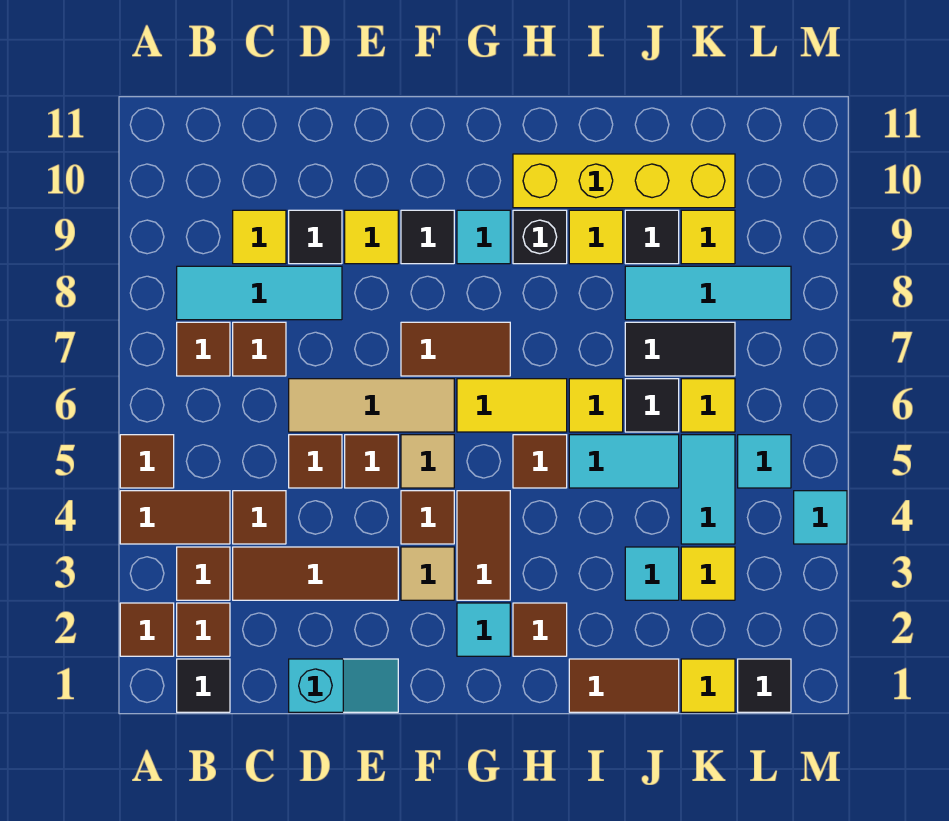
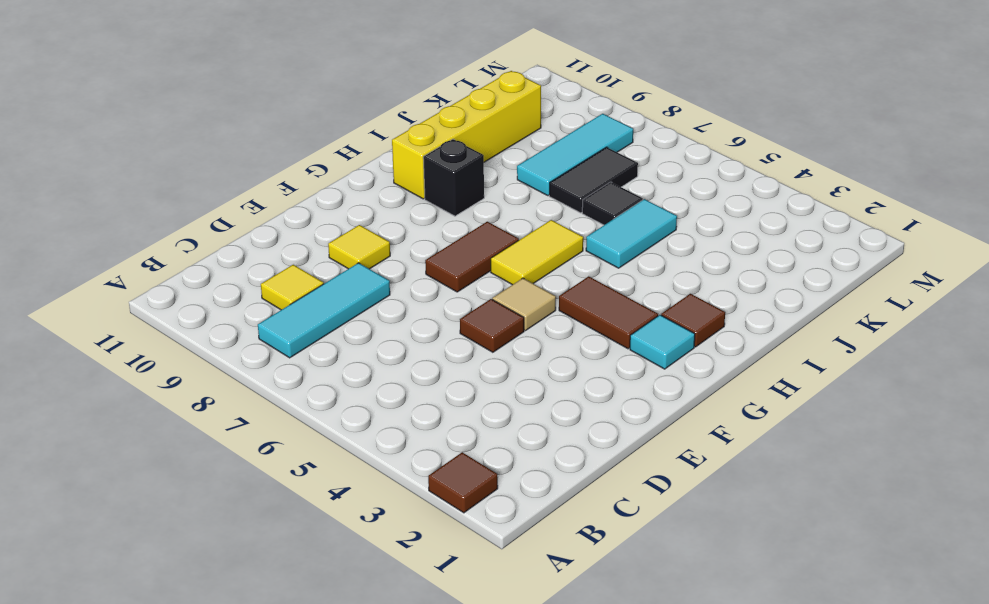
none -> brown 1x2 tile [120,491,230,544]
none -> brown 1x1 tile [120,435,174,488]
none -> black 1x1 tile [177,659,230,712]
none -> brown 1x1 tile [177,603,230,656]

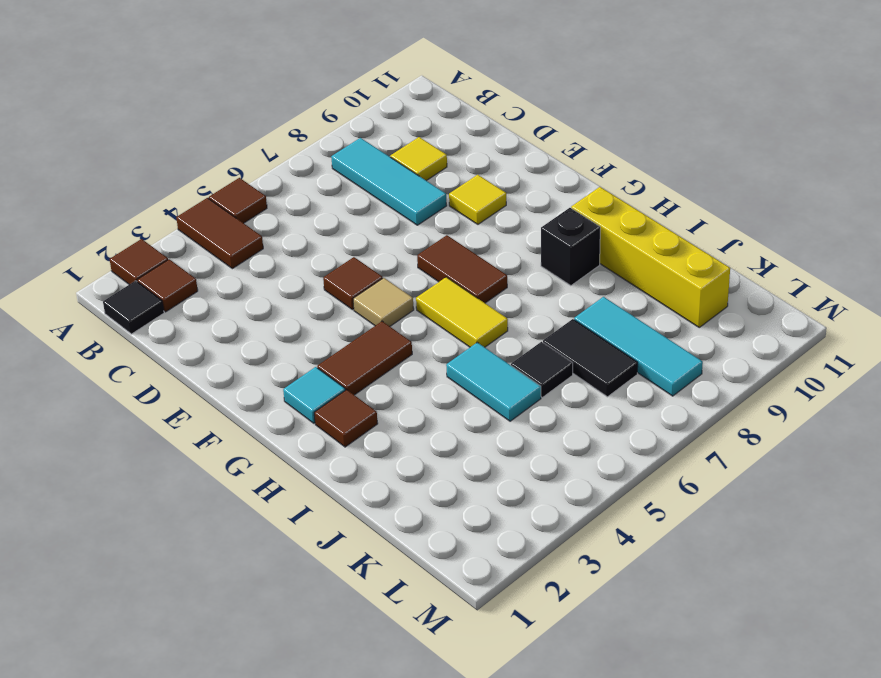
none -> brown 1x1 tile [177,547,230,600]
none -> brown 1x1 tile [177,322,230,376]
none -> brown 1x3 tile [233,547,398,600]
none -> brown 1x1 tile [233,491,286,544]

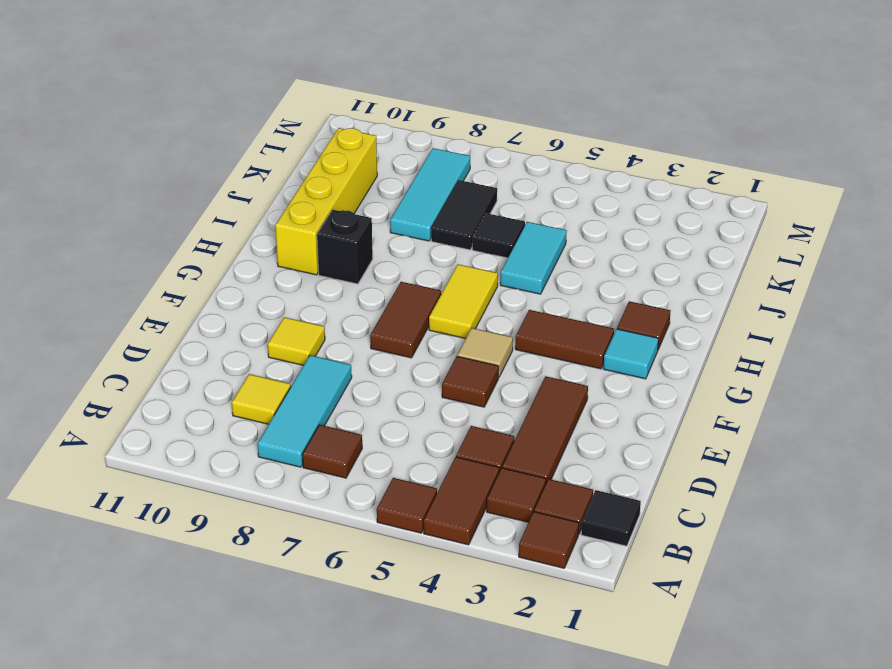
none -> brown 1x1 tile [233,322,286,376]
none -> cyan 1x2 slope [289,659,398,712]
none -> brown 1x1 tile [289,435,342,488]
none -> tan 1x3 tile [289,379,454,432]

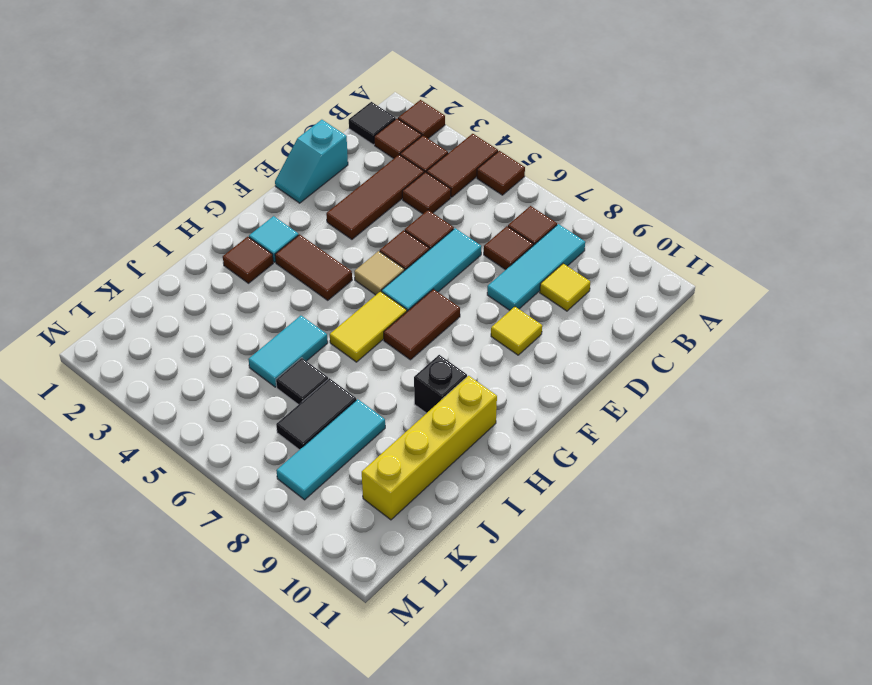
cyan 1x3 tile [382,228,481,311] -> tan 1x3 tile [289,379,454,432]
none -> black 1x1 tile [289,210,342,264]
none -> tan 1x1 tile [401,547,454,600]
none -> brown 1x1 tile [401,491,454,544]
none -> black 1x1 tile [401,210,454,264]

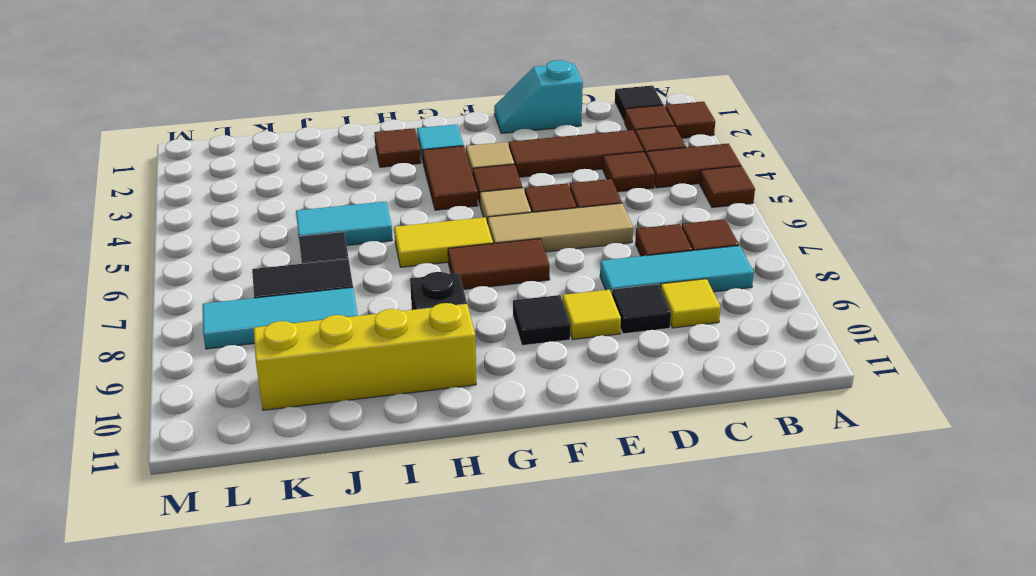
none -> cyan 1x1 tile [457,210,510,264]
none -> brown 1x1 tile [513,435,567,488]
none -> brown 1x2 tile [569,659,679,712]
none -> yellow 1x1 tile [569,379,623,432]

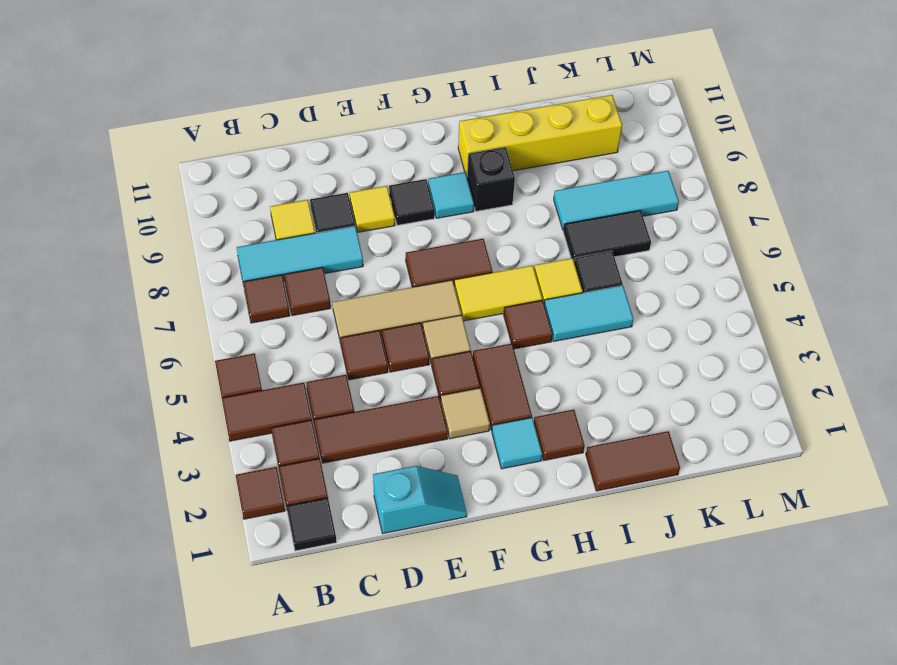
none -> yellow 1x1 tile [569,210,623,264]
none -> cyan 1x1 tile [625,547,679,600]
none -> black 1x1 tile [625,210,679,264]
none -> yellow 1x1 tile [681,659,735,712]

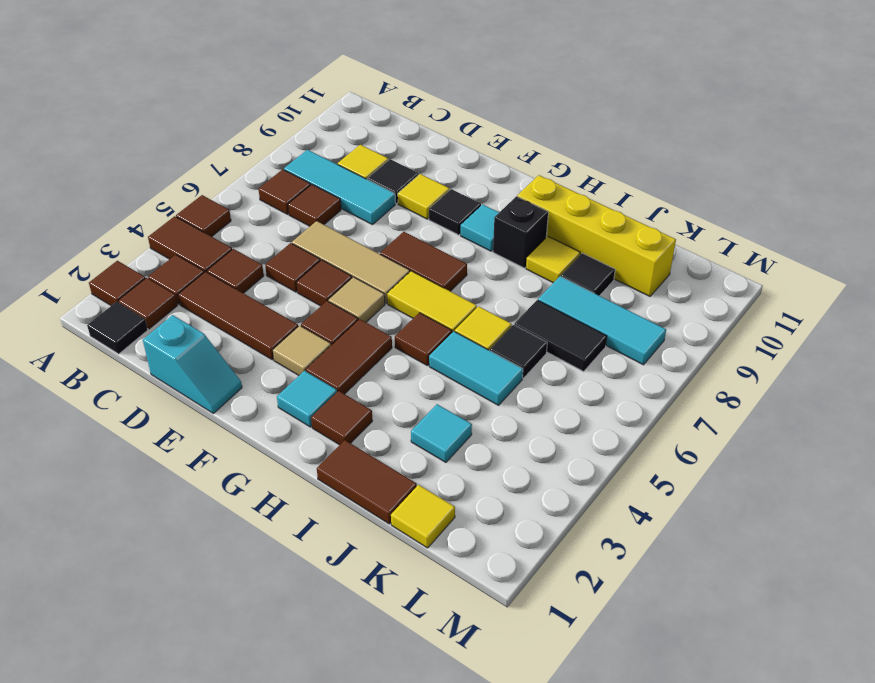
none -> yellow 1x1 tile [681,547,735,600]
none -> cyan 1x2 tile [681,435,735,544]
none -> yellow 1x1 tile [681,379,735,432]
none -> yellow 1x1 tile [681,210,735,264]

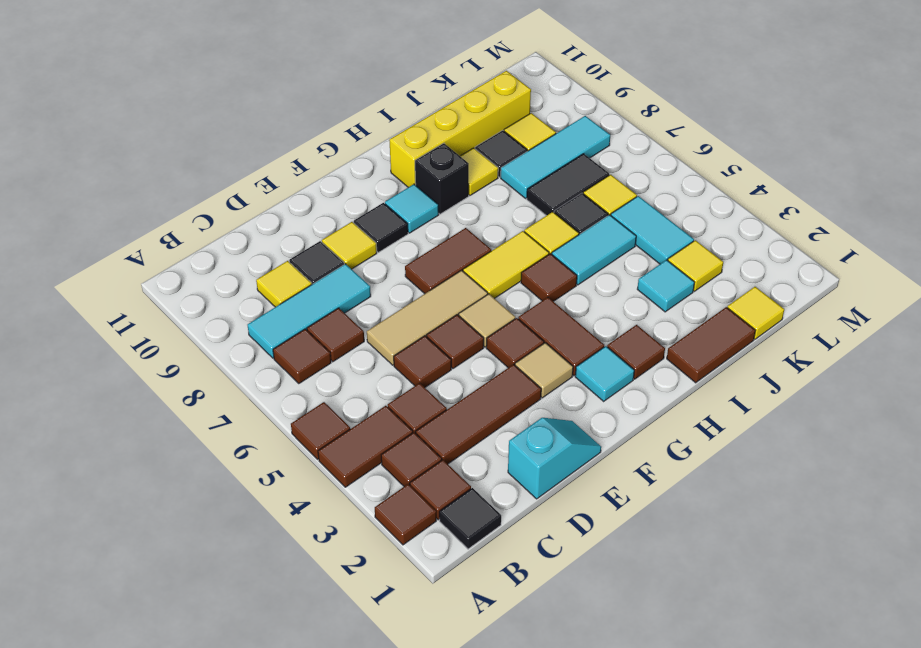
none -> black 1x1 tile [738,659,791,712]
none -> cyan 1x1 tile [738,435,791,488]
none -> cyan 1x1 tile [794,491,847,544]

